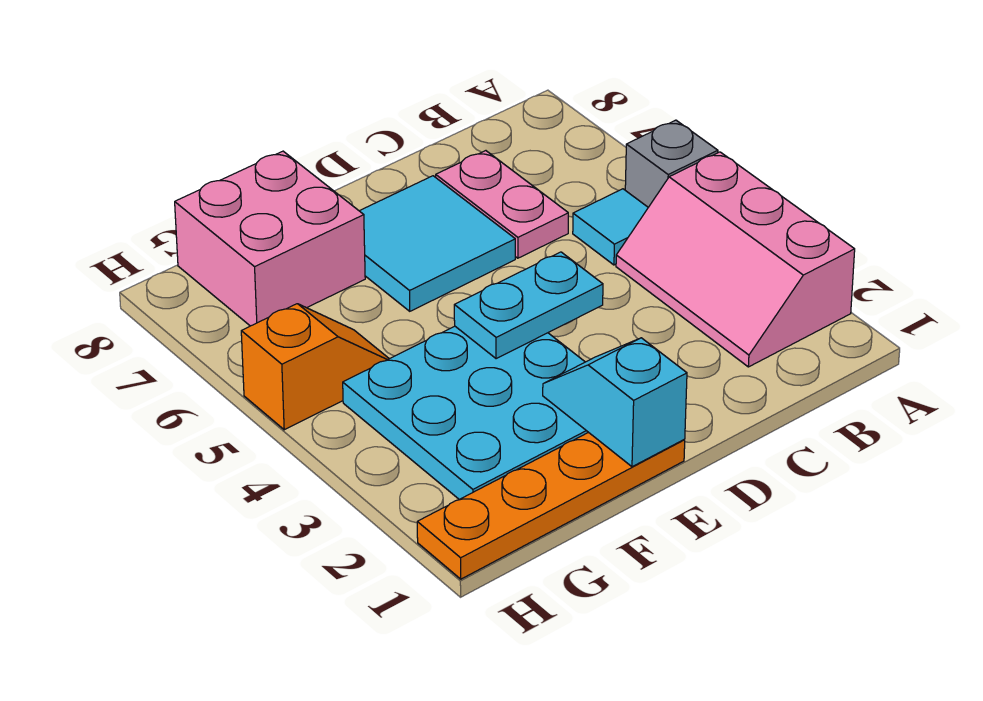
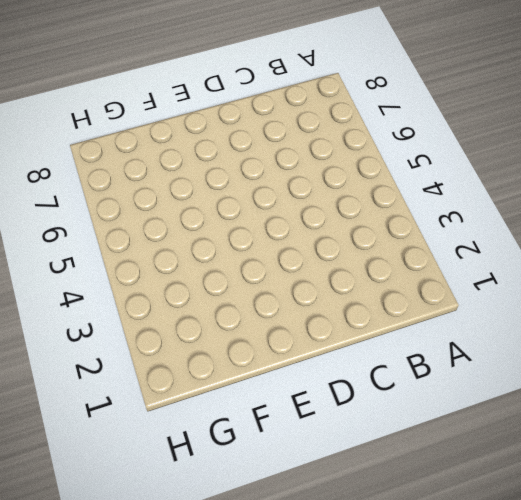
none -> pink 2x3 slope [616,152,855,367]
none -> grey 1x1 brick [625,120,718,207]

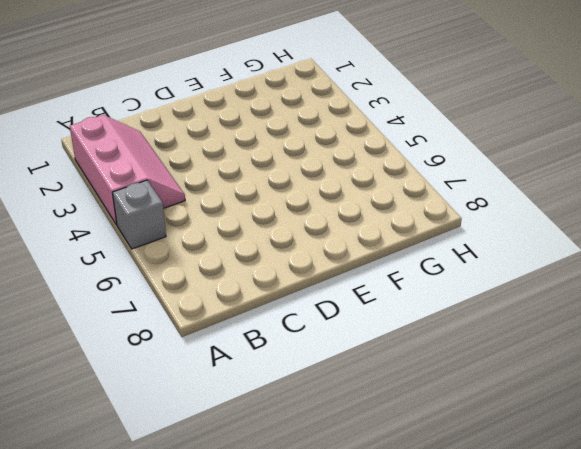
none -> cyan 1x1 tile [573,189,648,265]
none -> pink 1x2 plate [436,151,568,258]

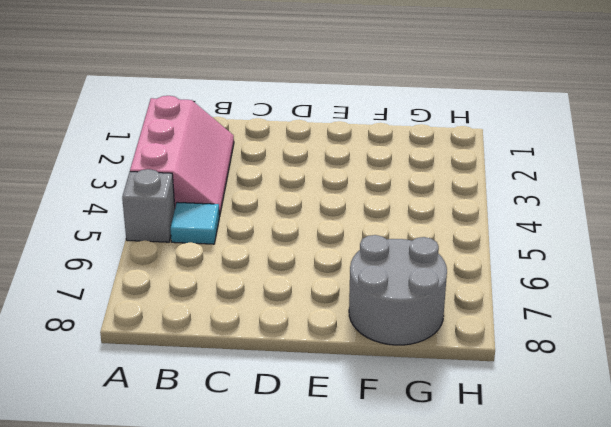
grey 2x2 round brick [349,235,447,345] -> pink 2x2 brick [175,151,365,326]
none -> pink 1x2 plate [436,151,568,258]
none -> cyan 2x2 tile [360,176,515,311]

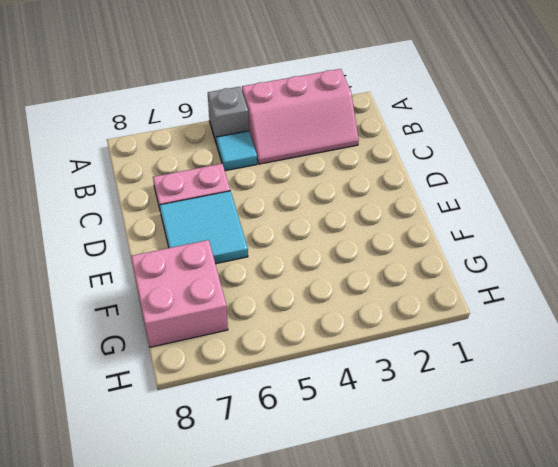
none -> orange 1x4 plate [417,432,685,579]
none -> cyan 3x3 plate [343,326,588,500]

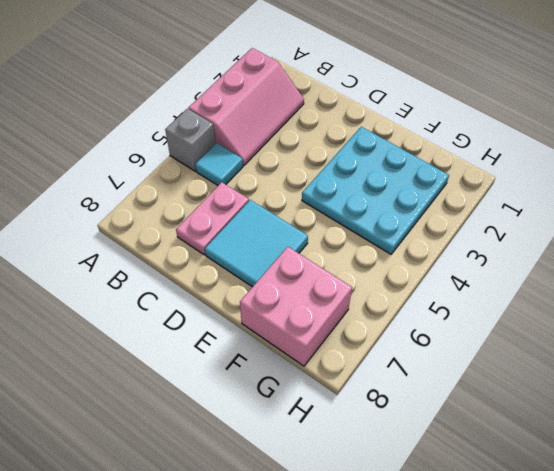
none -> orange 1x4 plate [417,432,685,579]
none -> orange 1x2 slope [241,304,389,430]

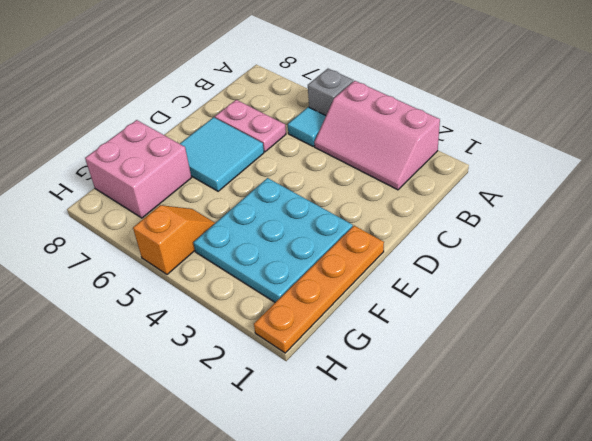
none -> cyan 1x2 plate [454,252,603,359]
none -> cyan 1x2 slope [543,338,687,467]

